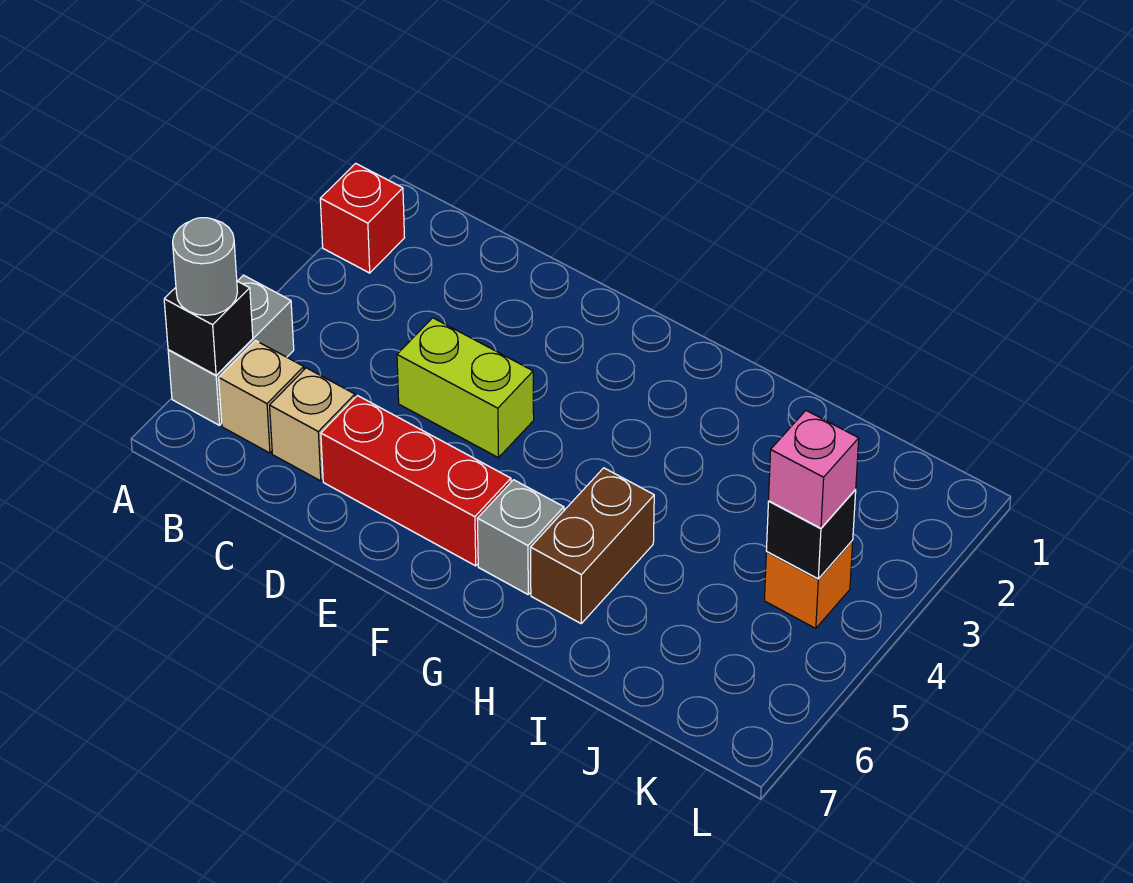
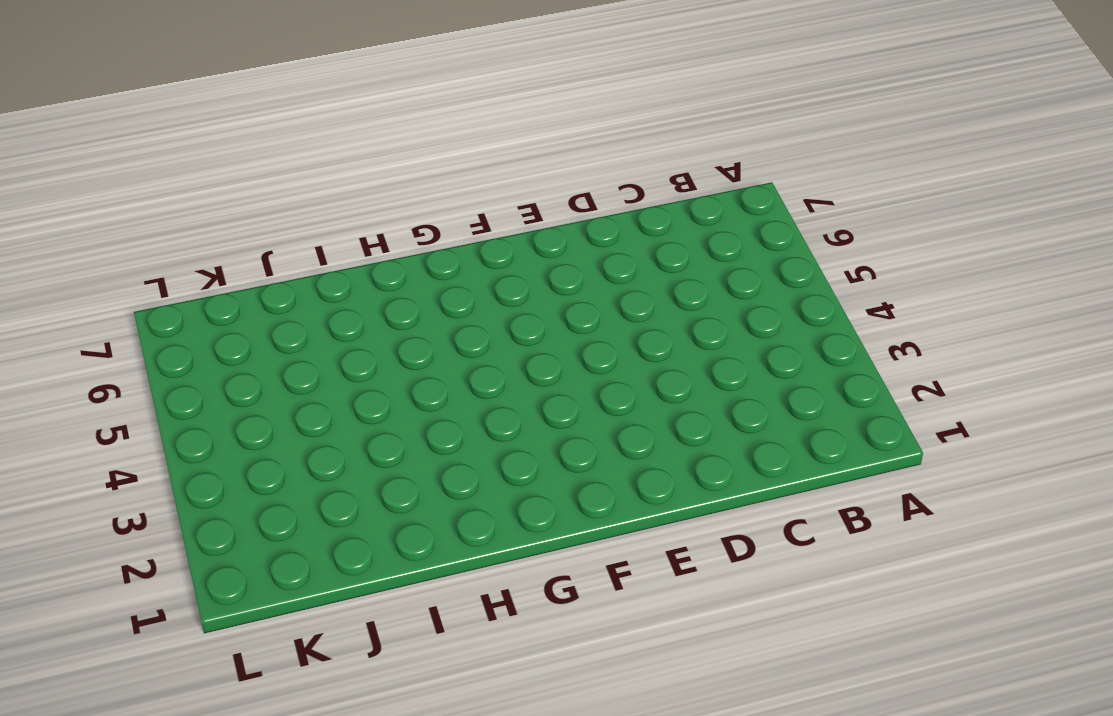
none -> red 1x1 brick [320,163,405,273]
none -> grey 1x2 brick [168,275,294,425]
none -> tan 1x1 brick [219,341,304,453]

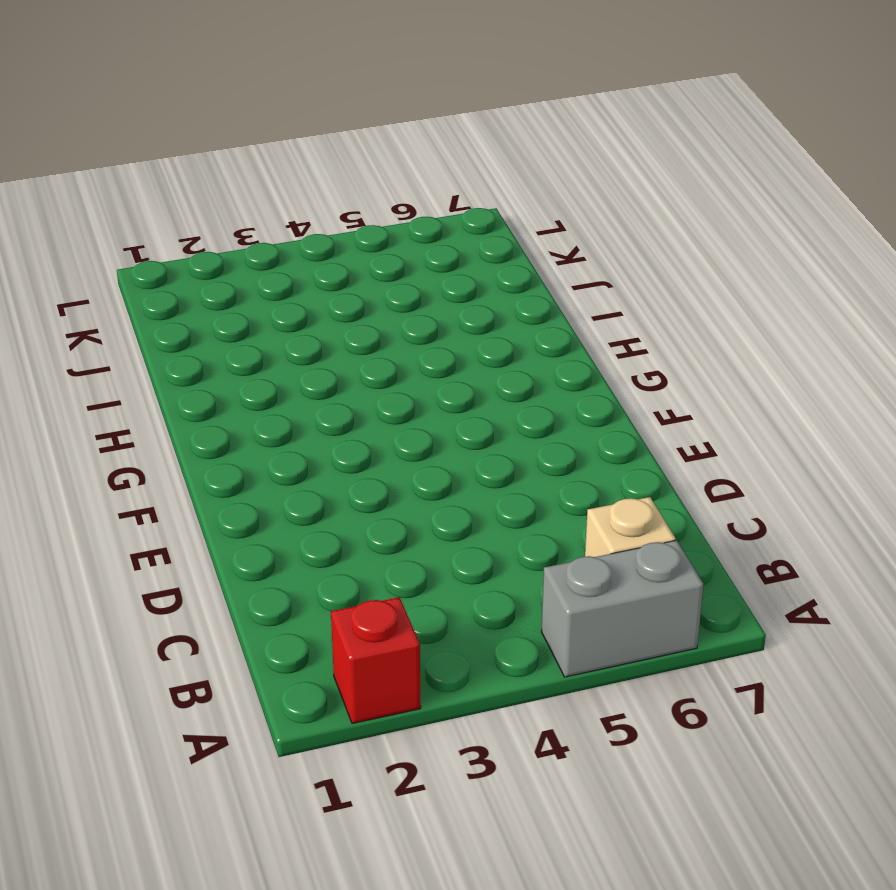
none -> tan 1x1 brick [270,368,355,481]
none -> lime 1x2 brick [397,318,534,458]
none -> red 1x3 brick [321,396,511,566]

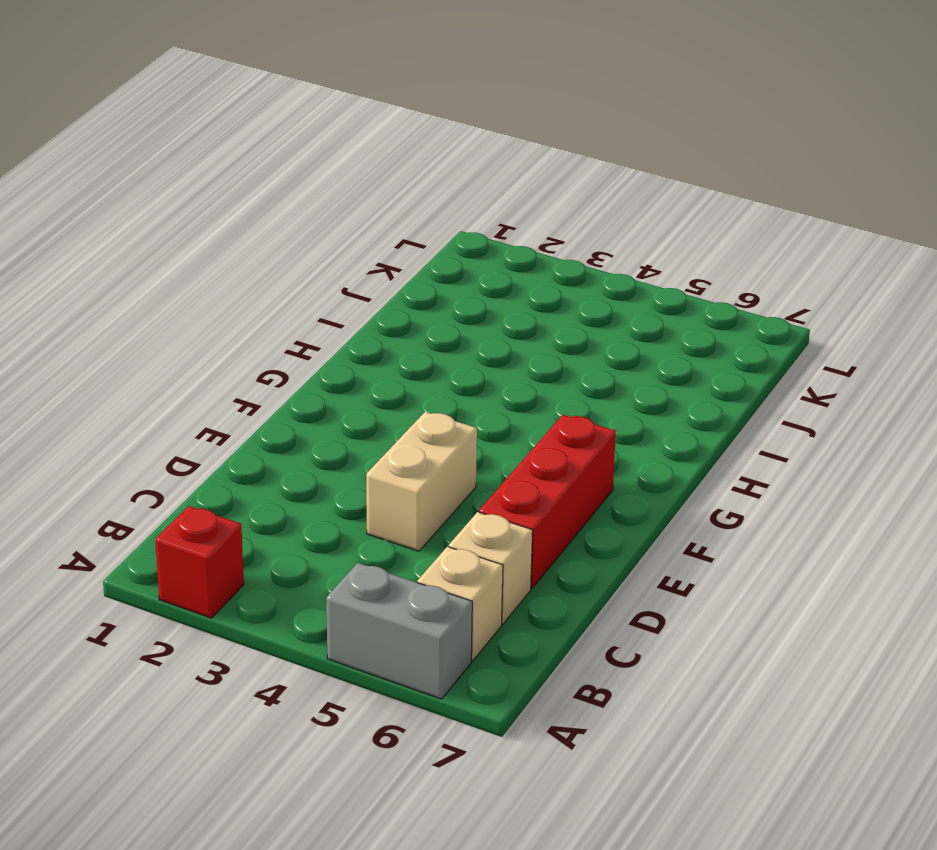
tan 1x2 brick [366,412,477,551] -> lime 1x2 brick [397,318,534,458]
none -> grey 1x1 brick [477,480,564,594]
none -> brown 1x2 brick [531,468,654,623]
none -> orange 1x1 brick [764,540,853,629]

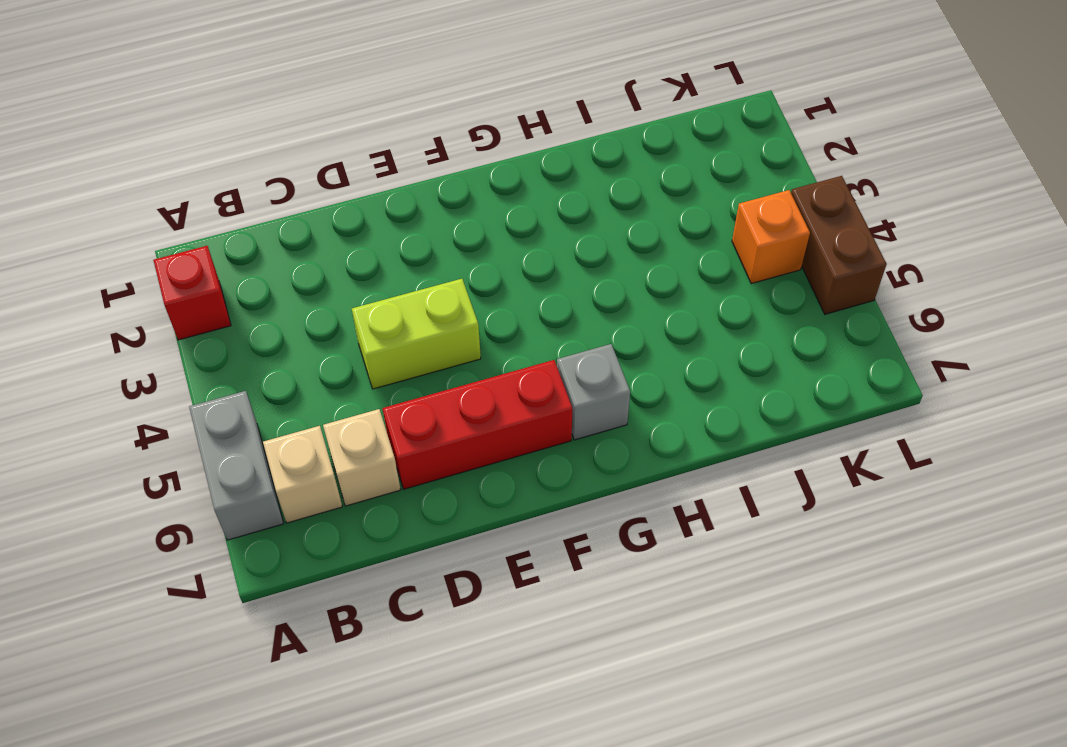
brown 1x2 brick [791,176,887,314] -> brown 1x2 brick moved to [531,468,654,623]
none -> black 1x1 brick [164,281,253,375]
none -> black 1x1 brick [766,489,856,579]
none -> grey 1x1 round brick [173,218,237,315]

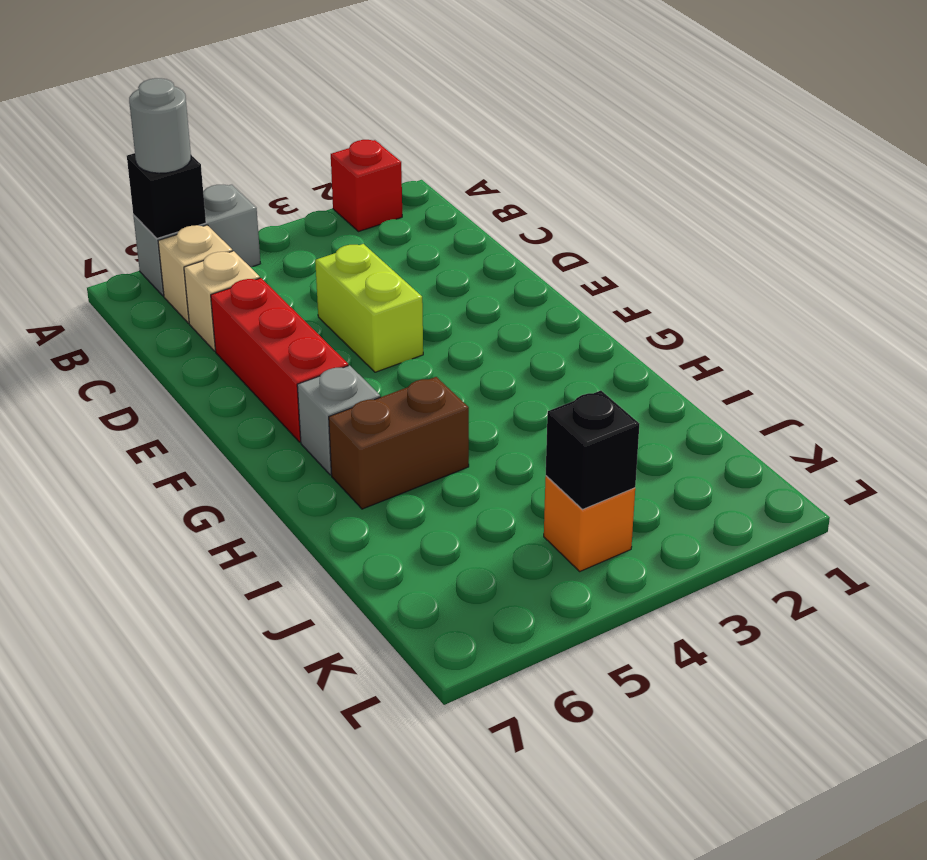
none -> pink 1x1 brick [769,411,859,528]

